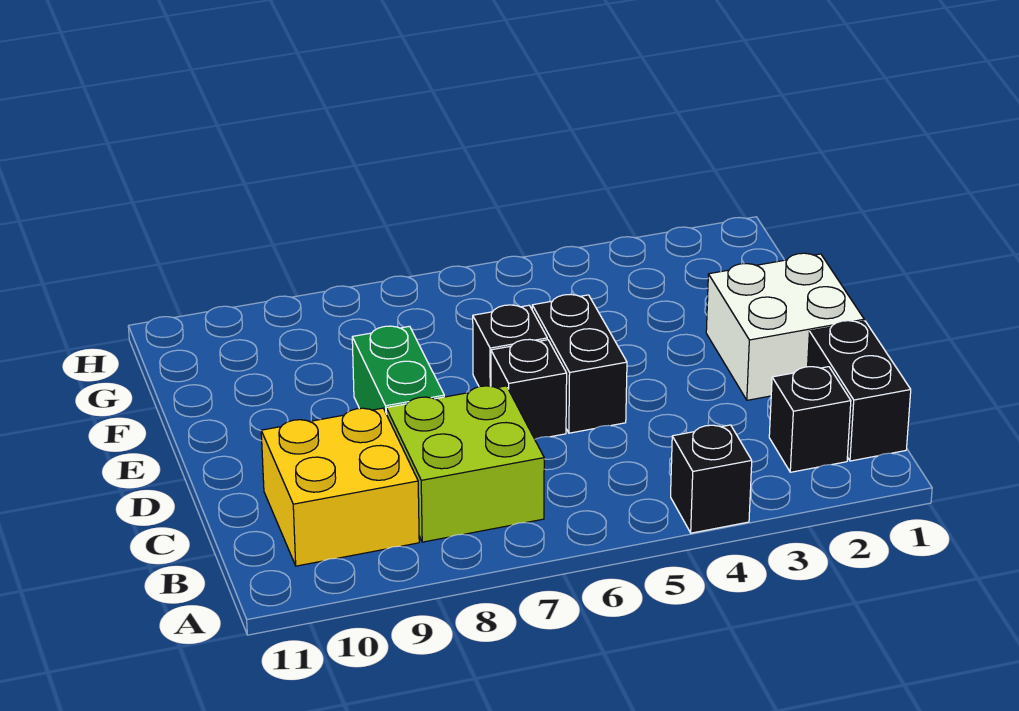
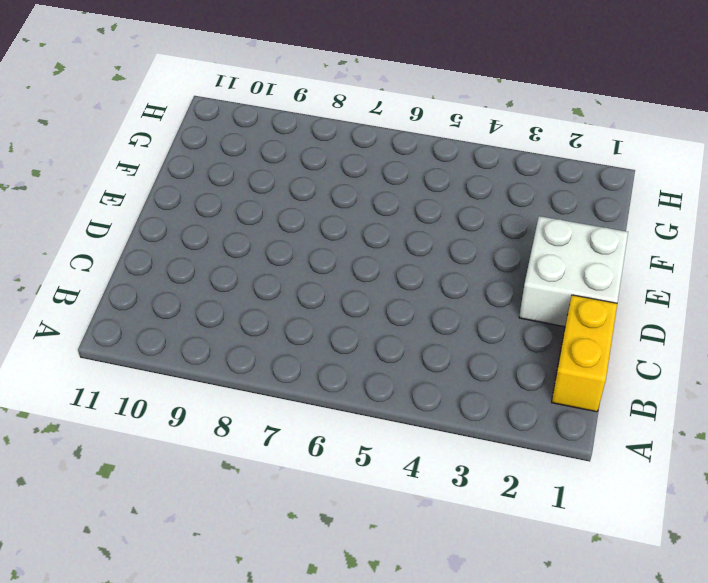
yellow 1x2 brick [551,295,617,412] -> black 1x2 brick [808,321,911,461]
none -> black 1x1 brick [671,425,752,533]
none -> black 1x1 brick [769,367,851,472]

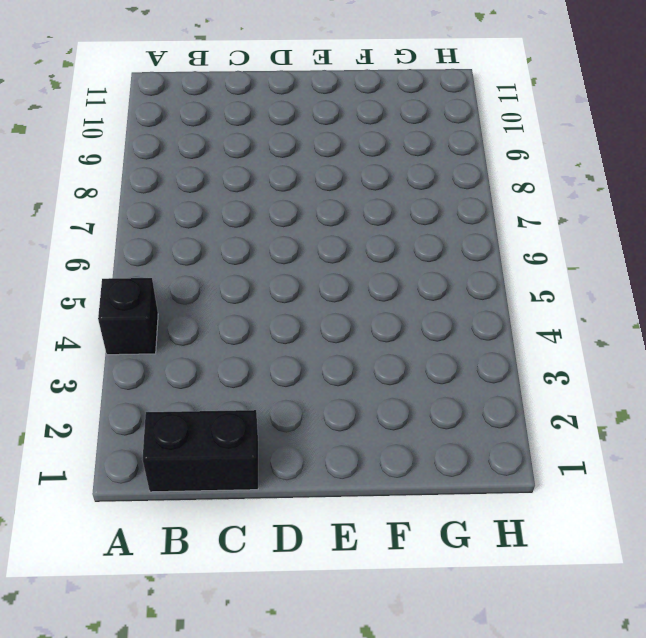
none -> black 1x1 brick [769,367,851,472]
none -> lime 2x2 brick [386,386,544,542]

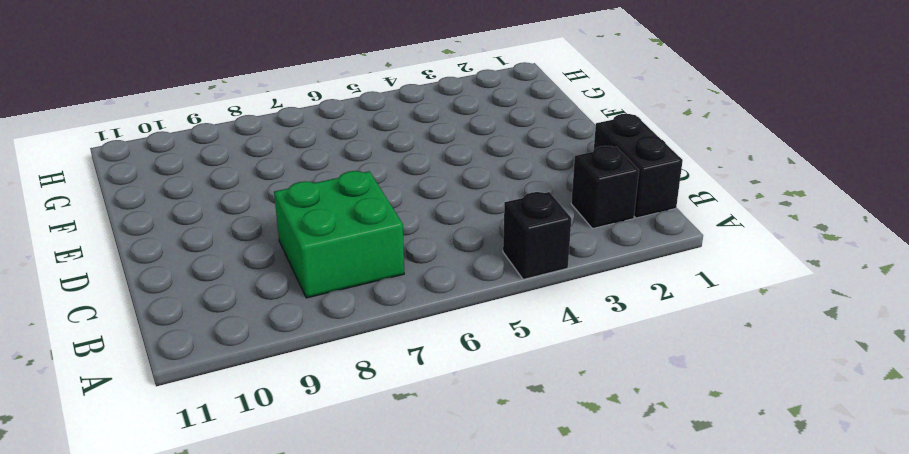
green 2x2 brick [274,171,404,298] -> lime 2x2 brick [386,386,544,542]
none -> yellow 2x2 brick [261,408,419,566]
none -> white 2x2 brick [706,253,864,400]

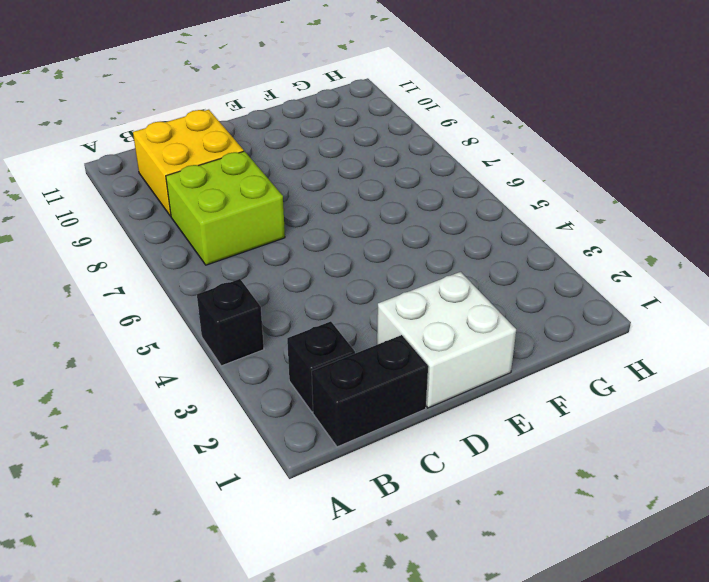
none -> black 1x2 brick [532,294,627,433]
none -> black 1x1 brick [491,339,567,439]

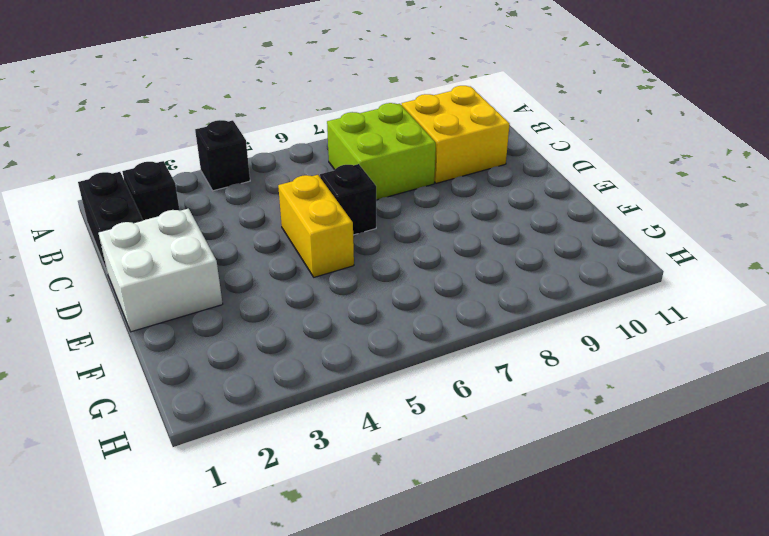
yellow 1x2 brick [278,175,354,277] -> black 1x2 brick [532,294,627,433]
none -> green 1x2 brick [352,326,444,412]
none -> black 1x1 brick [473,305,547,387]

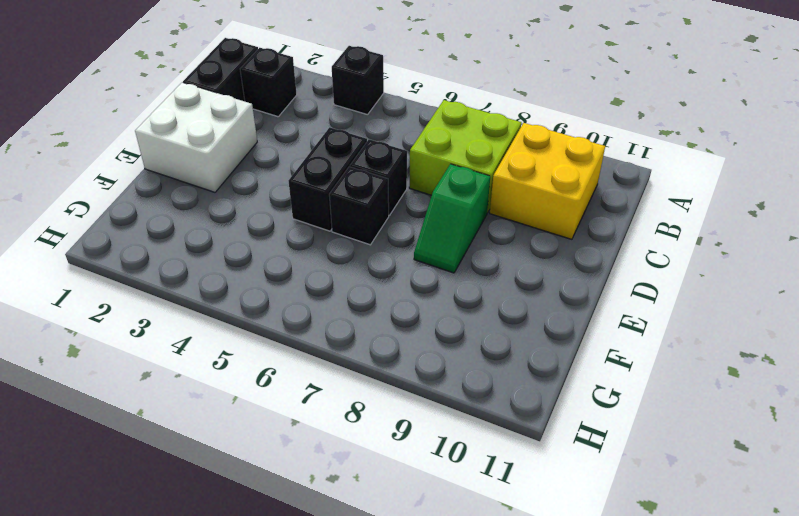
green 1x2 slope [414,164,490,273] -> green 1x2 brick [352,326,444,412]

